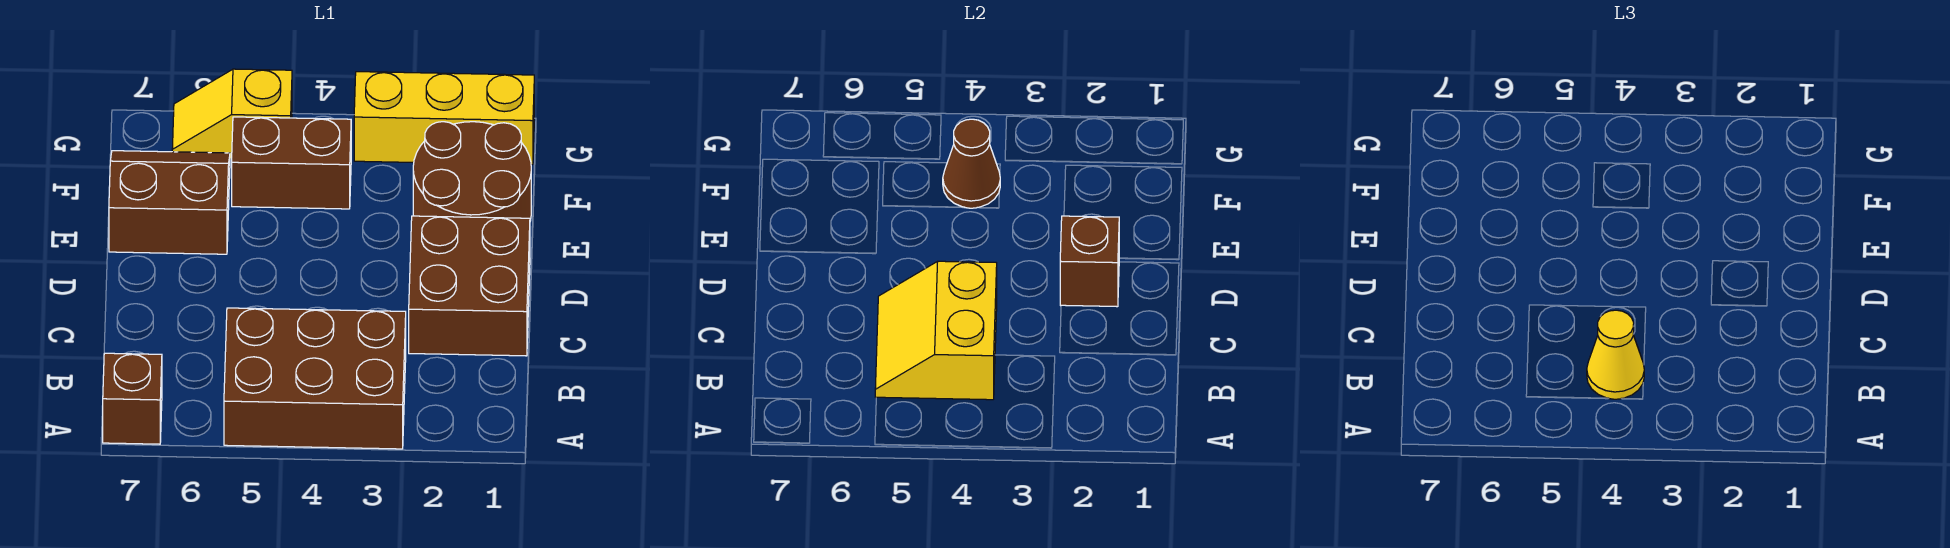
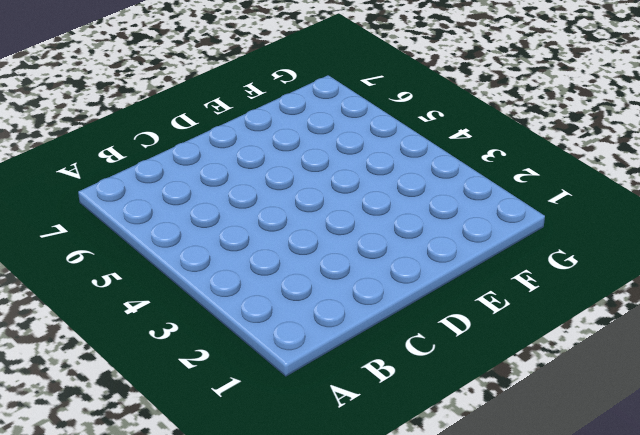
none -> brown 2x3 brick [224,308,406,449]
none -> brown 1x1 brick [103,353,162,444]
none -> brown 2x2 brick [409,216,530,356]

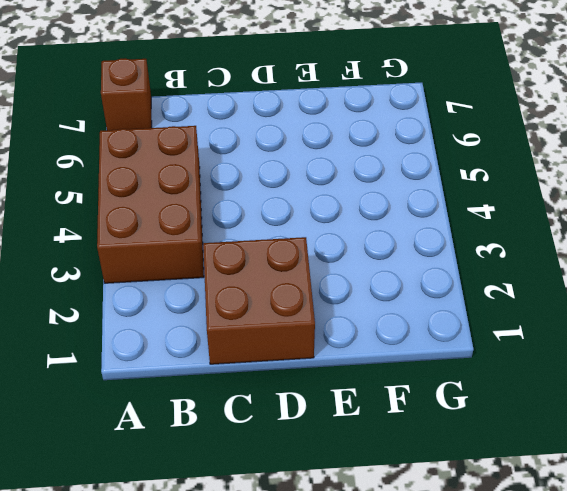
none -> brown 2x2 round brick [413,122,531,221]
none -> brown 2x2 slope [109,151,230,254]
none -> brown 1x2 brick [232,117,351,209]

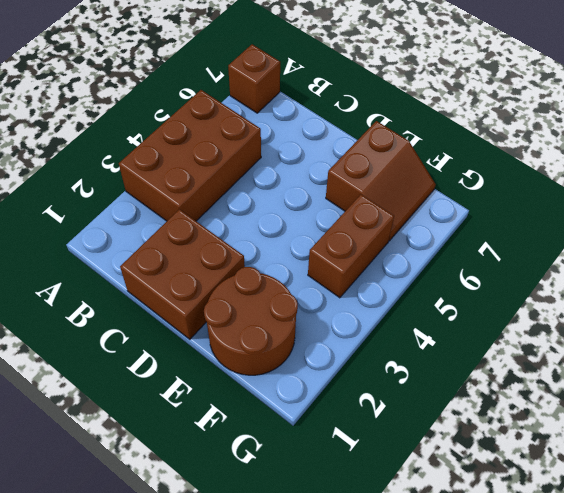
none -> yellow 1x3 brick [354,72,534,165]
none -> yellow 1x2 slope [172,69,292,159]
none -> yellow 2x2 slope [875,261,997,400]

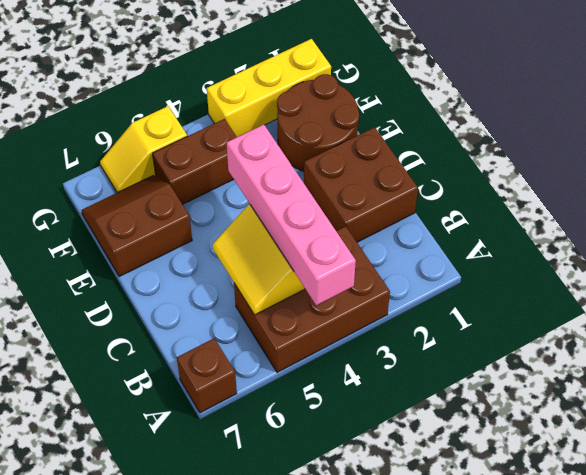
pink 1x4 brick [227,125,356,305] -> yellow 1x1 cone [1587,310,1644,399]
none -> brown 1x1 brick [1060,216,1119,307]
none -> brown 1x1 cone [943,119,1000,208]

